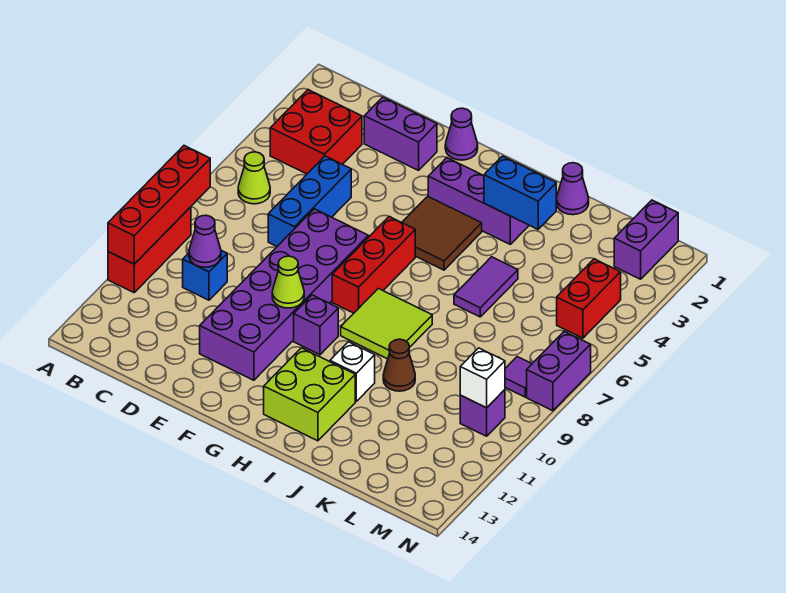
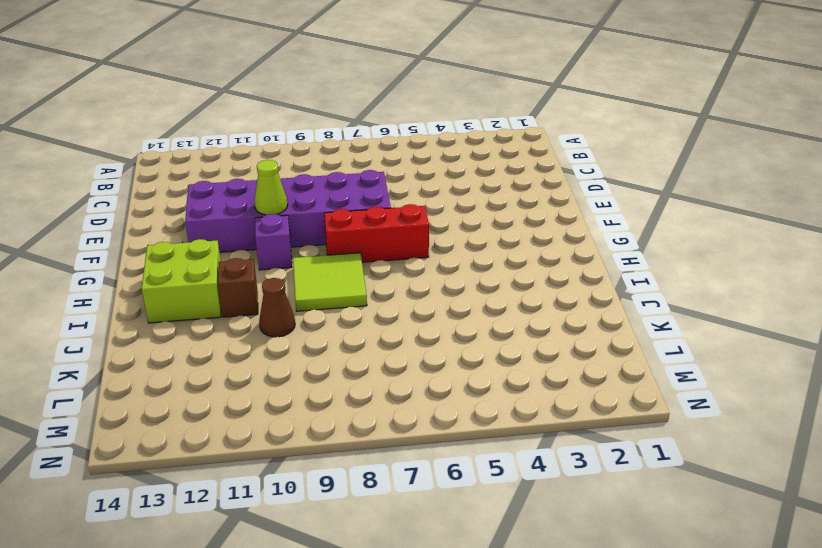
brown 1x1 brick [218,258,258,317] -> white 1x1 brick [330,342,375,401]
none -> red 1x3 brick [108,207,191,292]
none -> red 2x2 brick [270,90,362,174]
none -> lime 1x1 cone [238,152,270,204]

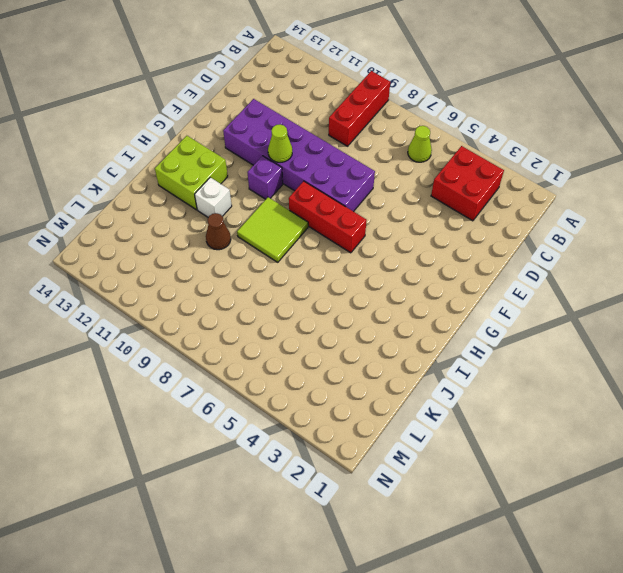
red 1x3 brick [329,71,390,146] -> red 1x3 brick turned to [108,207,191,292]
none -> blue 1x1 brick [183,251,227,300]
none -> purple 1x2 brick [364,97,437,170]
none -> blue 1x3 brick [268,156,351,246]

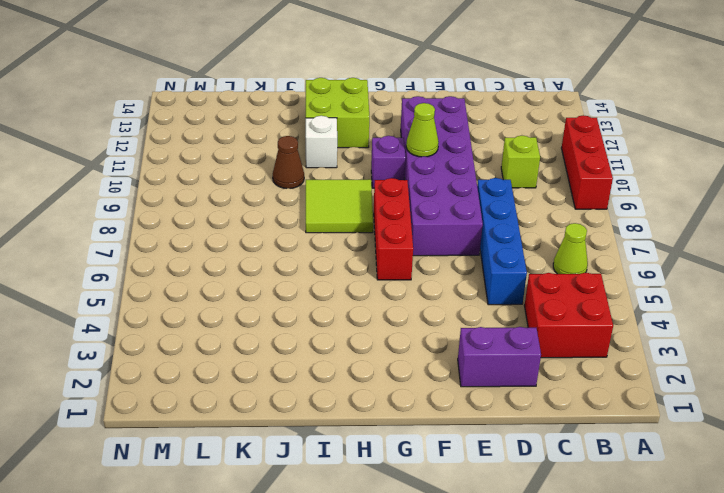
lime 1x1 brick [501,136,540,188] -> blue 1x1 brick [183,251,227,300]
blue 1x4 brick [477,178,527,305] -> blue 1x3 brick [268,156,351,246]
none -> purple 1x1 cone [445,108,478,160]
none -> purple 1x3 brick [428,158,529,244]
none -> brown 2x2 tile [402,196,482,270]

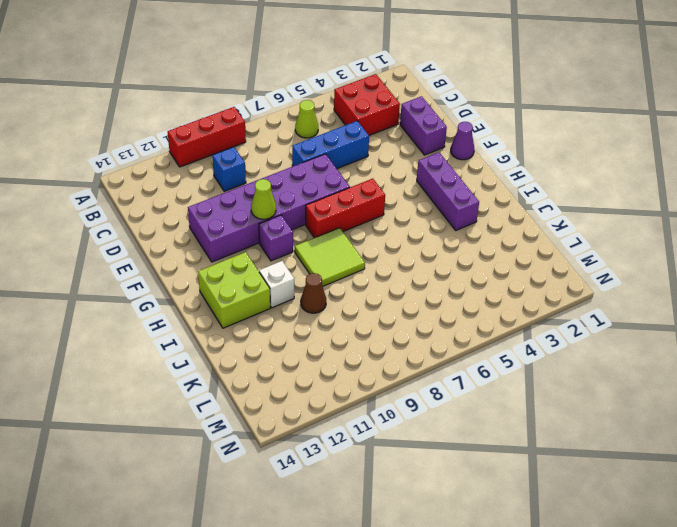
none -> brown 2x2 tile [402,196,482,270]
none -> purple 1x1 cone [557,163,589,215]
none -> purple 1x2 tile [454,257,518,317]

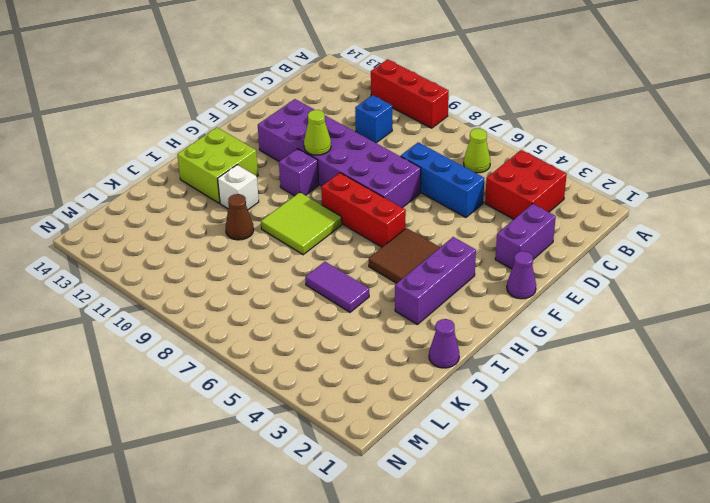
none -> purple 1x2 brick [614,200,678,279]
none -> red 1x2 brick [557,259,621,338]
none -> purple 1x1 tile [505,357,532,397]

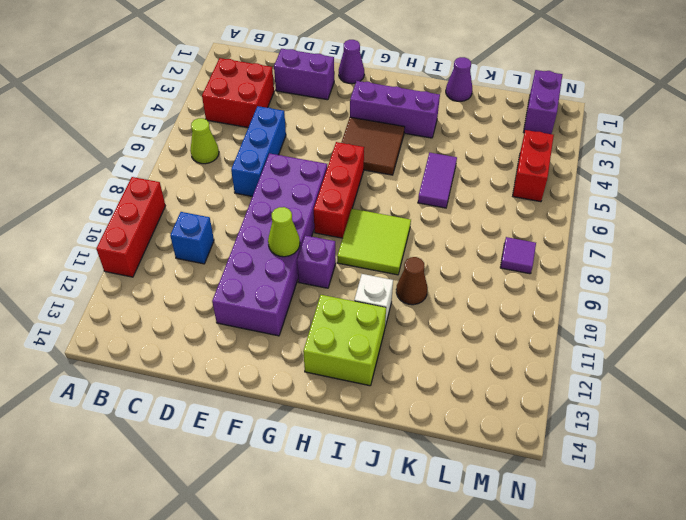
none -> purple 1x1 brick [460,390,505,436]
none -> purple 1x2 brick [527,331,591,411]
none -> red 1x4 brick [108,146,210,264]

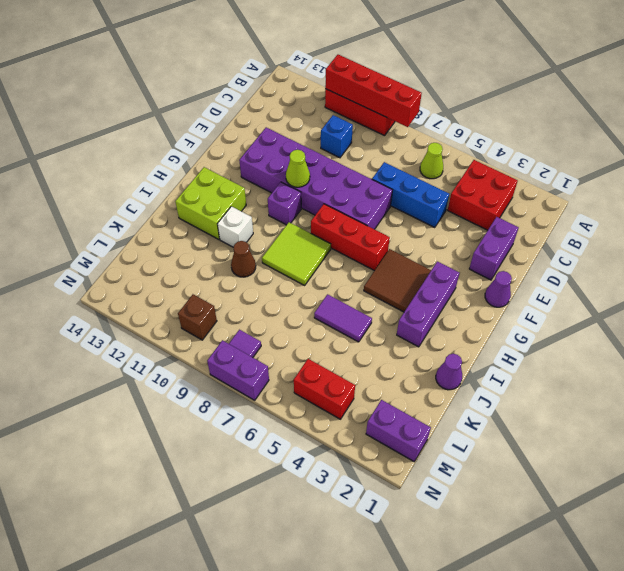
brown 1x1 brick [178,294,217,340] -> purple 1x1 brick [460,390,505,436]
none -> purple 1x1 cone [189,215,221,267]
none -> blue 1x2 brick [484,156,556,229]
none -> white 1x1 brick [460,348,505,408]

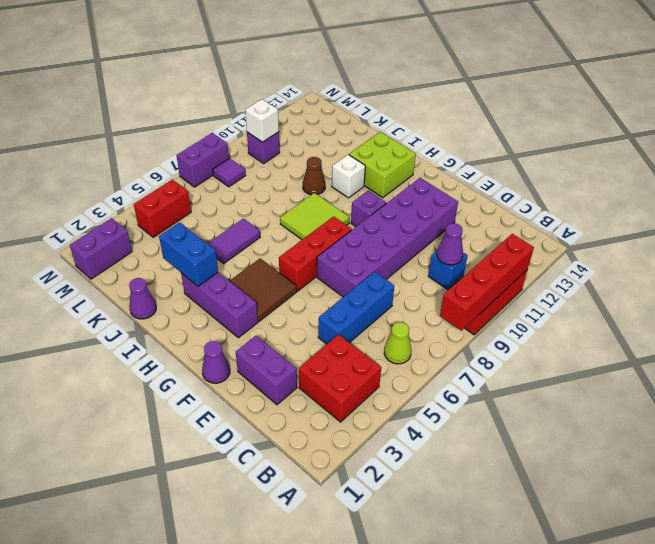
none -> lime 1x1 cone [272,256,304,308]

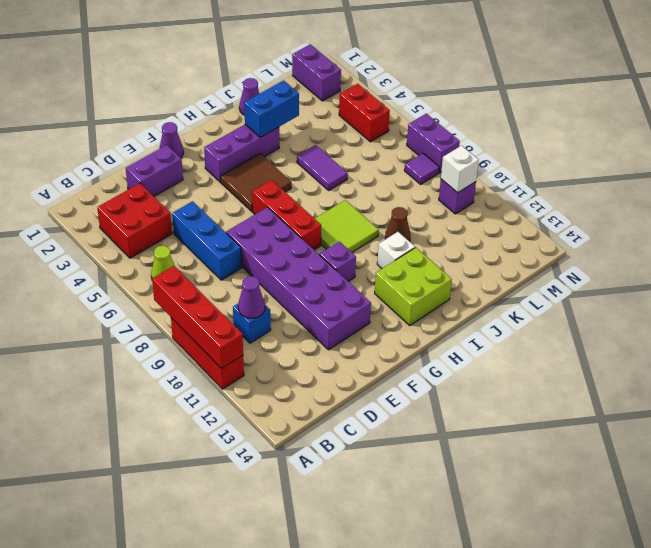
none -> lime 1x1 cone [272,256,304,308]

